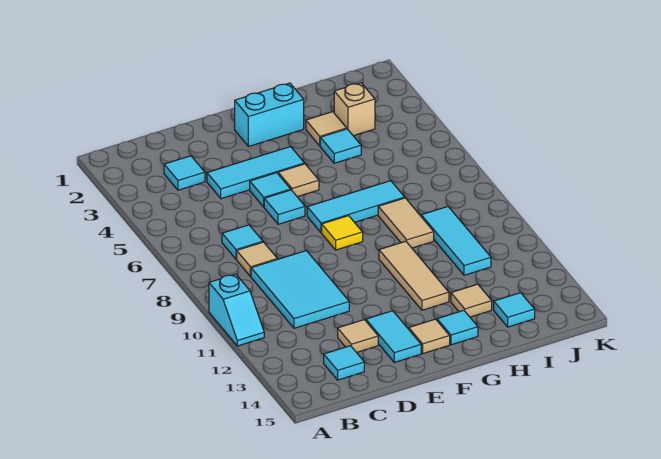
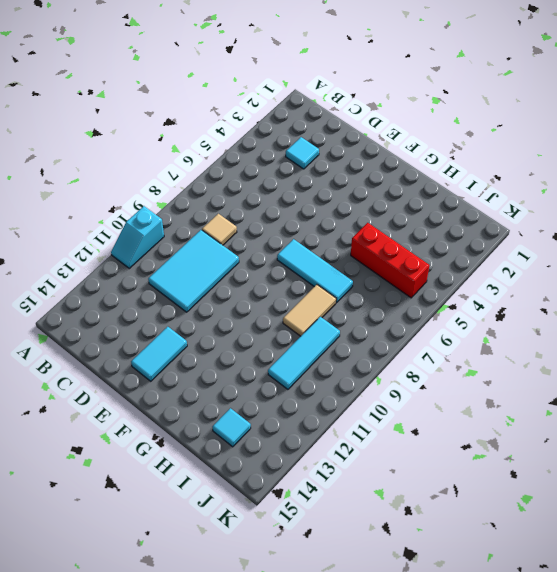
red 1x3 brick [351,223,429,298] -> none
none -> cyan 1x1 tile [222,225,263,259]
none -> cyan 1x1 tile [324,346,364,380]
none -> cyan 1x3 tile [207,147,304,199]

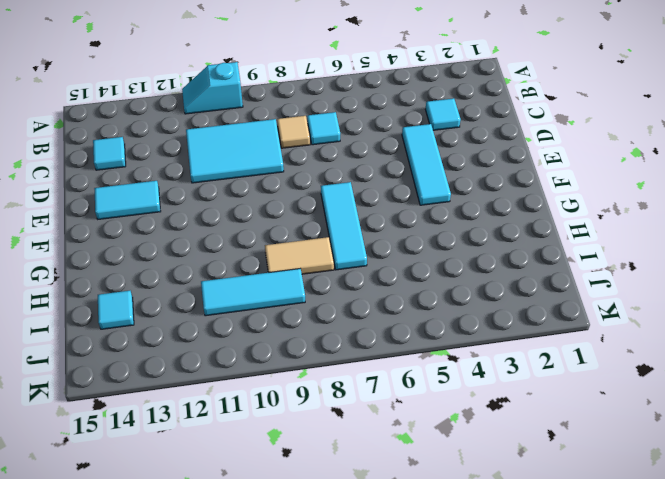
none -> tan 1x1 tile [338,320,378,352]
none -> cyan 1x1 tile [250,173,291,207]
none -> cyan 1x1 tile [264,190,305,224]

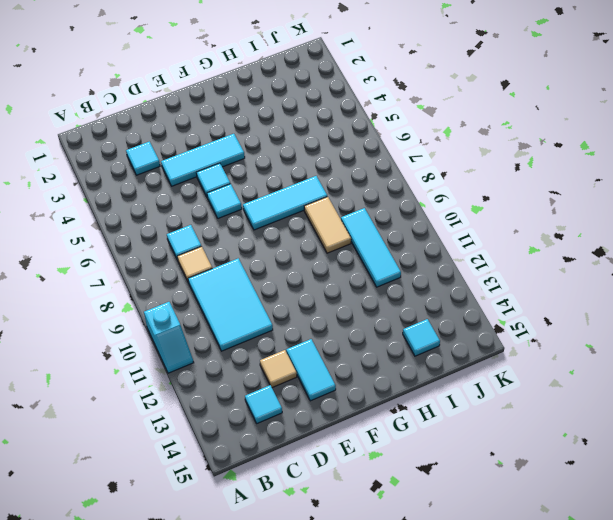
none -> cyan 1x2 brick [235,83,304,147]
none -> tan 1x1 tile [278,164,319,197]
none -> yellow 1x1 tile [322,216,363,250]

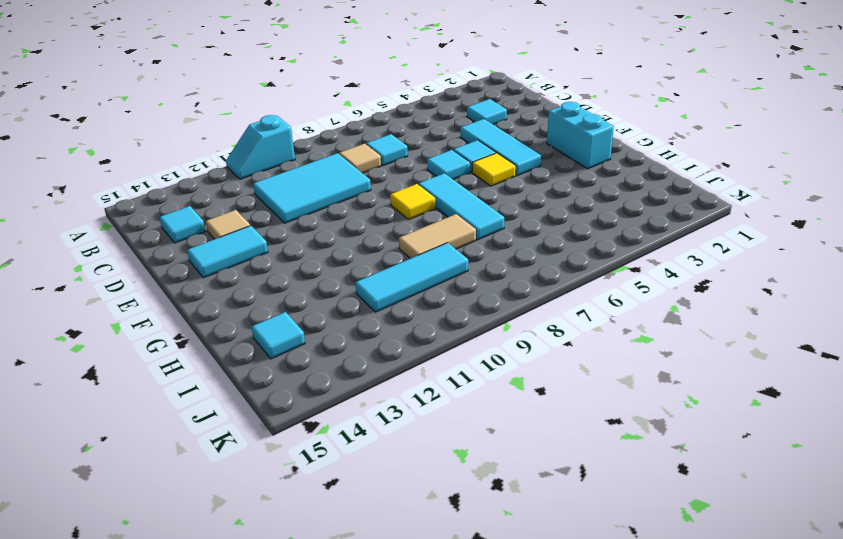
yellow 1x1 tile [472,153,516,186] -> tan 1x1 tile [278,164,319,197]
none -> tan 1x1 tile [409,319,450,353]
none -> tan 1x3 tile [379,241,449,310]
none -> cyan 1x1 tile [437,310,478,345]

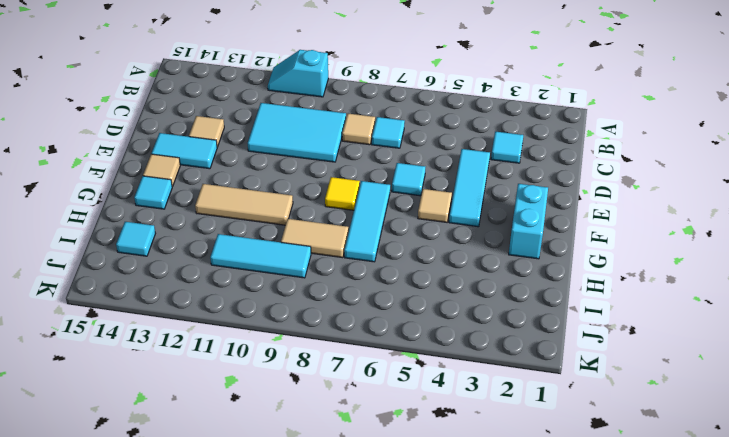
none -> cyan 1x1 tile [324,346,364,380]
none -> cyan 1x1 tile [250,173,291,207]
none -> tan 1x1 tile [306,112,347,146]

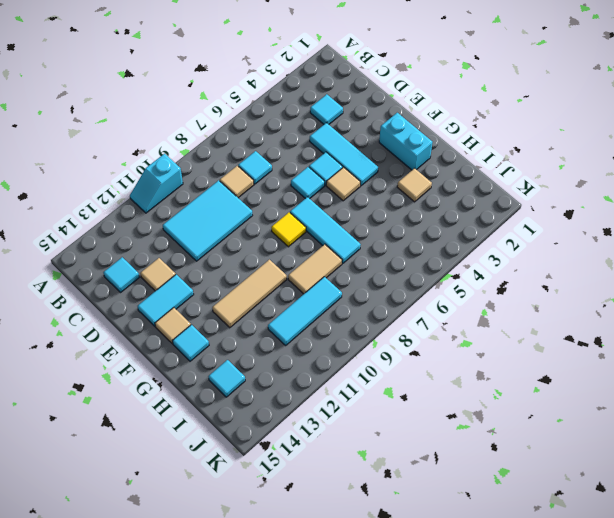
none -> cyan 1x1 tile [320,129,361,163]
none -> tan 1x1 tile [451,284,492,317]
none -> tan 1x1 brick [334,83,375,136]

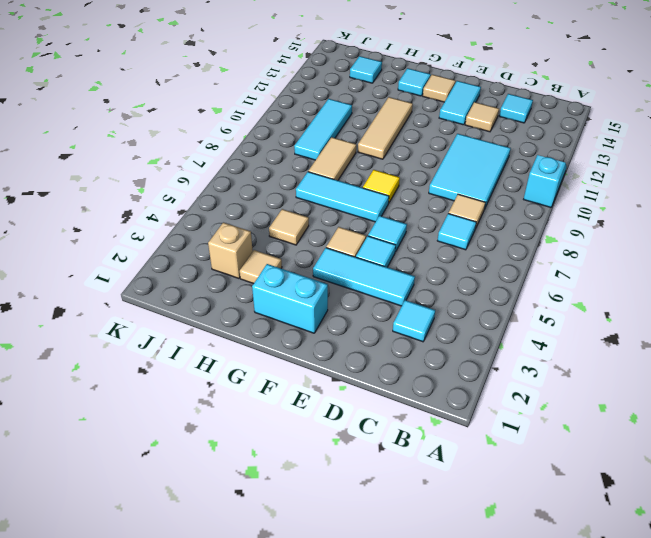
tan 1x1 tile [269,209,309,245] -> tan 1x1 tile moved to [451,284,492,317]
none -> cyan 1x1 tile [320,129,361,163]

